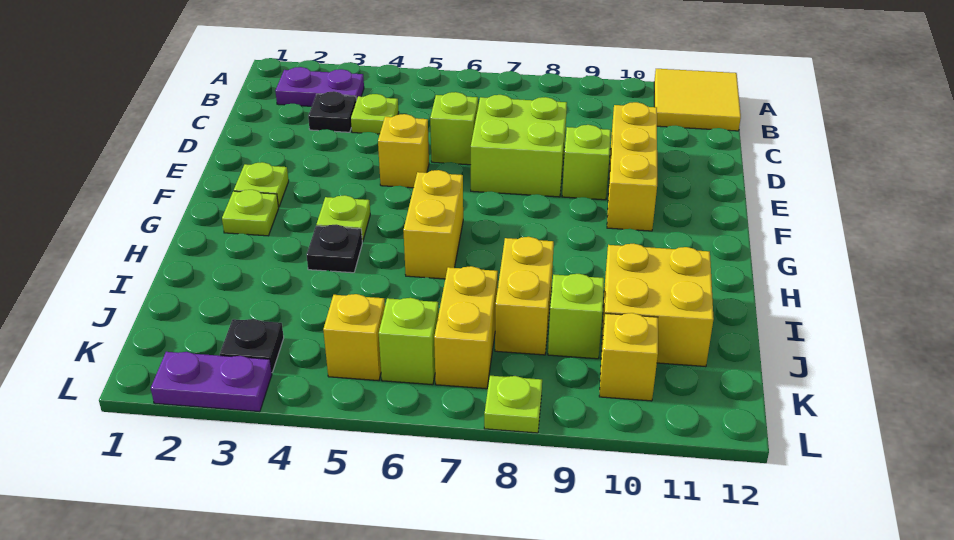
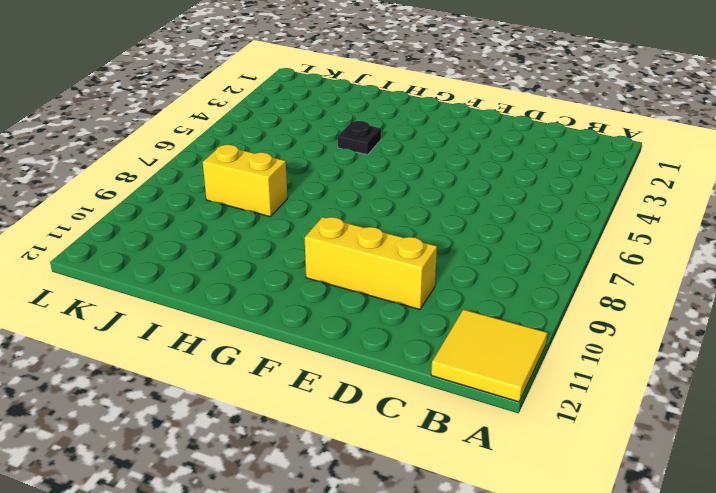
none -> purple 1x2 plate [275,67,364,106]
none -> black 1x1 plate [308,91,356,132]
none -> lime 1x1 plate [351,94,399,134]

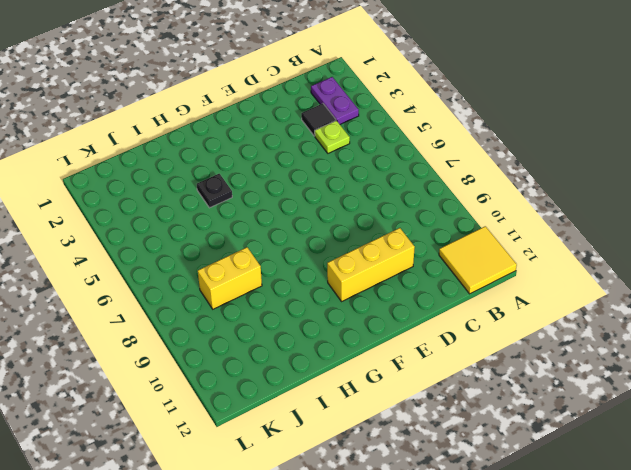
black 1x1 tile [301,104,336,136] -> black 1x1 plate [308,91,356,132]
none -> lime 1x1 brick [430,92,478,165]
none -> lime 2x2 brick [471,95,567,197]
none -> yellow 1x1 brick [378,114,429,188]

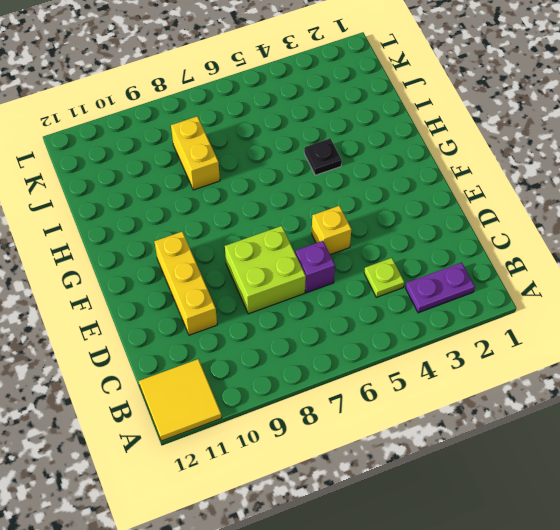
purple 1x1 brick [295,241,335,293] -> lime 1x1 brick [430,92,478,165]
none -> black 1x1 plate [308,91,356,132]
none -> lime 1x1 brick [562,125,611,200]
none -> lime 1x1 plate [234,162,289,207]

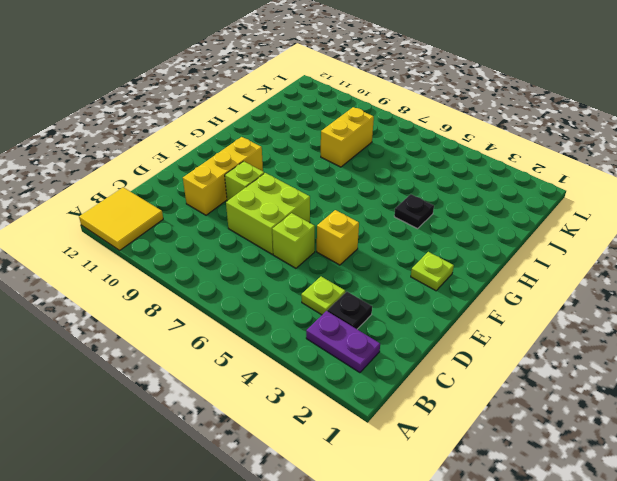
none -> lime 1x1 plate [222,190,279,236]
none -> lime 1x1 plate [316,195,370,242]
none -> yellow 1x2 brick [403,170,463,279]

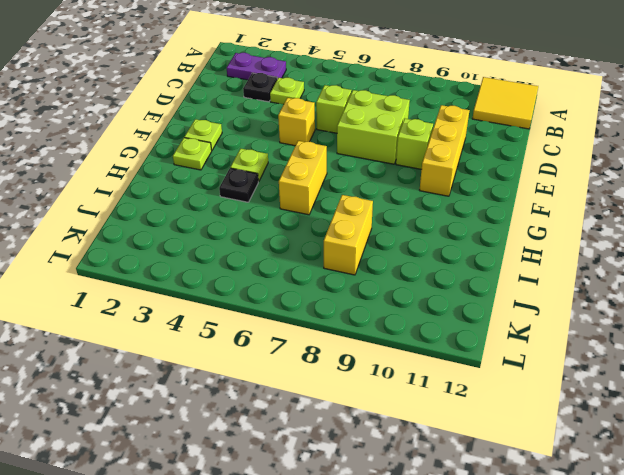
none -> yellow 2x2 brick [601,244,714,367]
none -> yellow 1x2 brick [434,266,498,389]
none -> lime 1x1 brick [548,274,604,359]

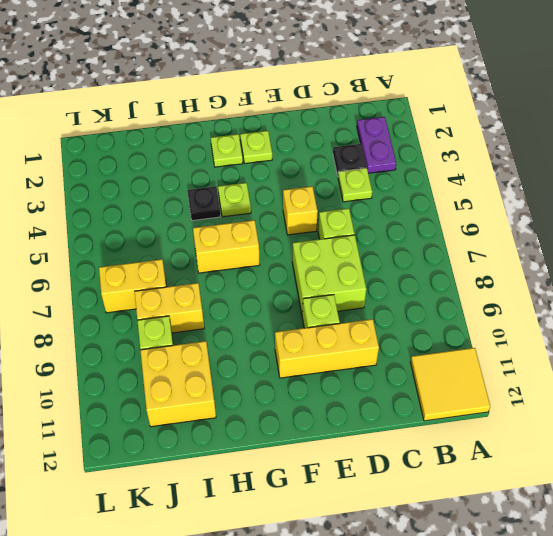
none -> black 1x1 plate [220,319,284,372]
none -> yellow 1x1 brick [323,294,385,381]
none -> lime 1x1 brick [379,298,439,385]

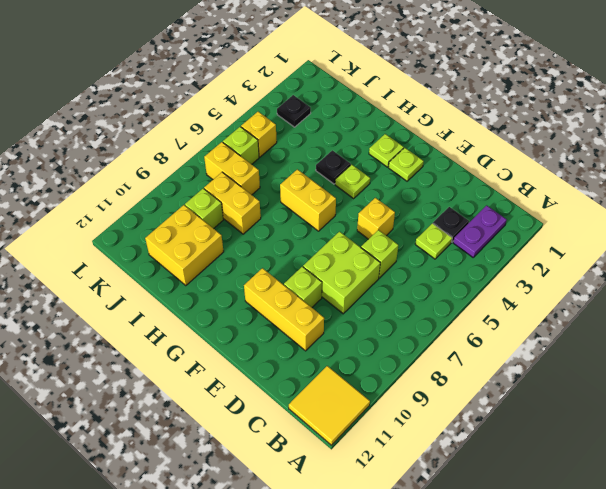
none -> yellow 1x1 brick [599,313,658,401]
none -> purple 1x2 plate [151,352,272,412]
none -> lime 1x1 plate [484,376,542,433]

